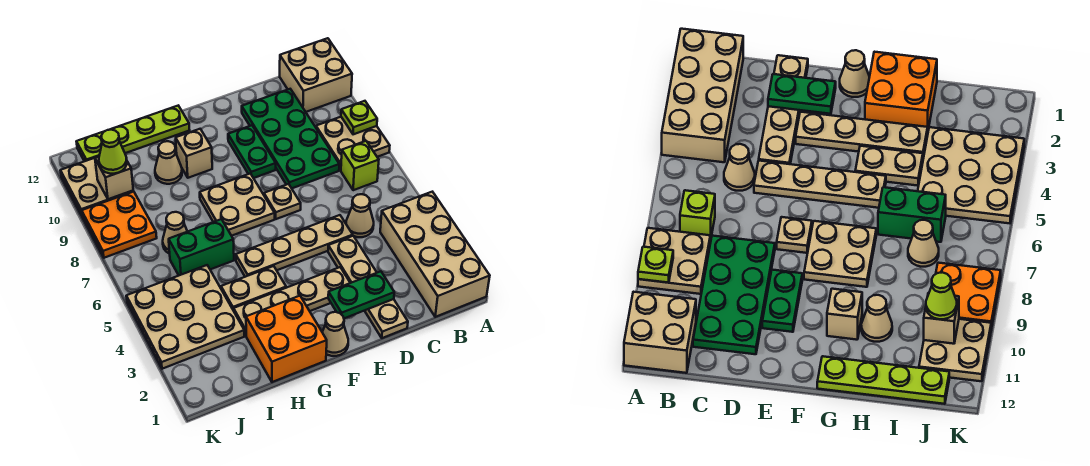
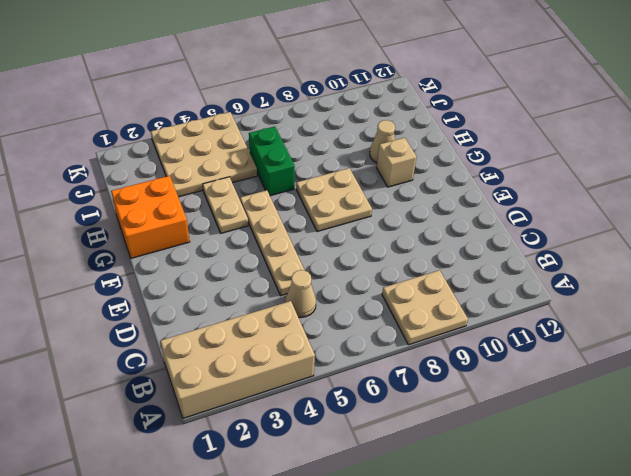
none -> tan 2x2 brick [280,38,352,112]
none -> lime 1x1 brick [341,141,379,190]
none -> green 2x4 plate [242,89,339,188]

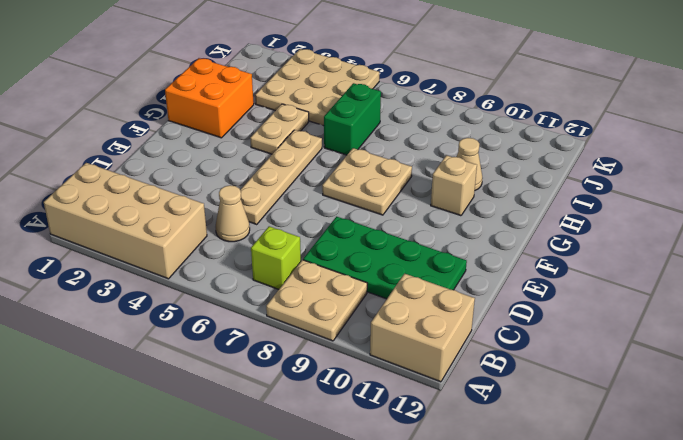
none -> tan 1x4 plate [328,236,408,338]
none -> tan 1x4 plate [234,267,350,335]
none -> tan 1x1 plate [264,184,301,219]

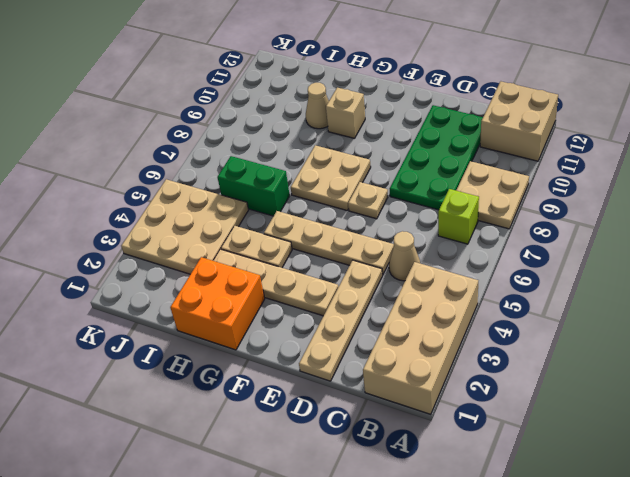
none -> green 1x2 plate [228,125,276,178]
none -> tan 1x1 cone [322,312,348,356]
none -> lime 1x4 plate [76,106,189,161]

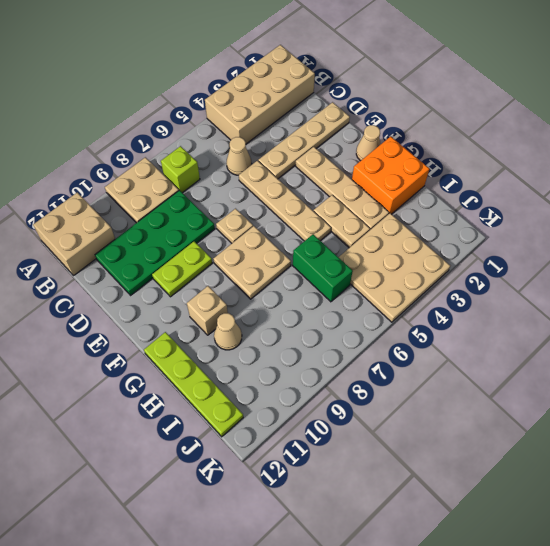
lime 1x2 plate [152,242,212,297] -> green 1x2 plate [228,125,276,178]
none -> tan 1x1 cone [163,212,187,254]
none -> orange 2x2 plate [82,191,157,258]
none -> tan 2x2 plate [60,157,133,215]

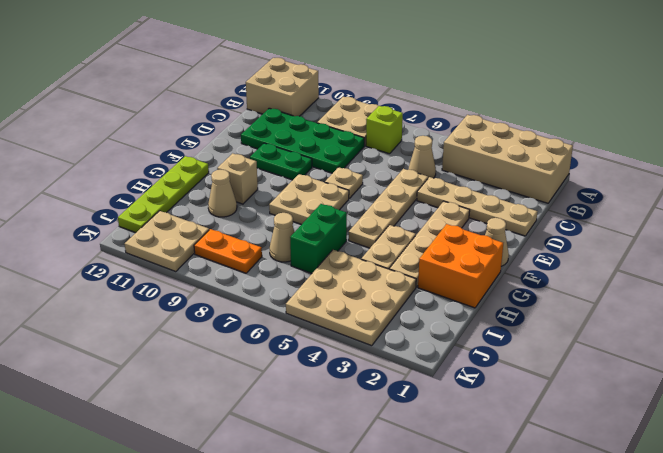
orange 1x2 plate [194,229,262,273] -> orange 2x2 plate [82,191,157,258]
none -> lime 1x1 plate [341,101,377,134]
none -> green 1x2 plate [328,271,394,318]
none -> tan 1x1 brick [95,157,133,199]

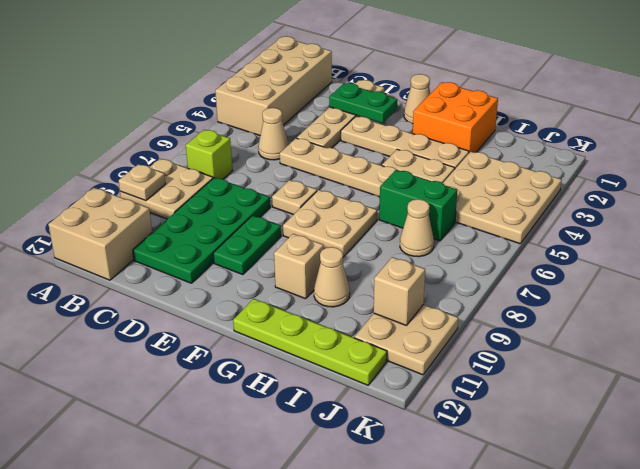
tan 1x1 plate [119,164,166,201] -> lime 1x1 plate [341,101,377,134]
none -> orange 2x2 plate [82,191,157,258]
none -> lime 1x1 cone [99,130,127,174]

